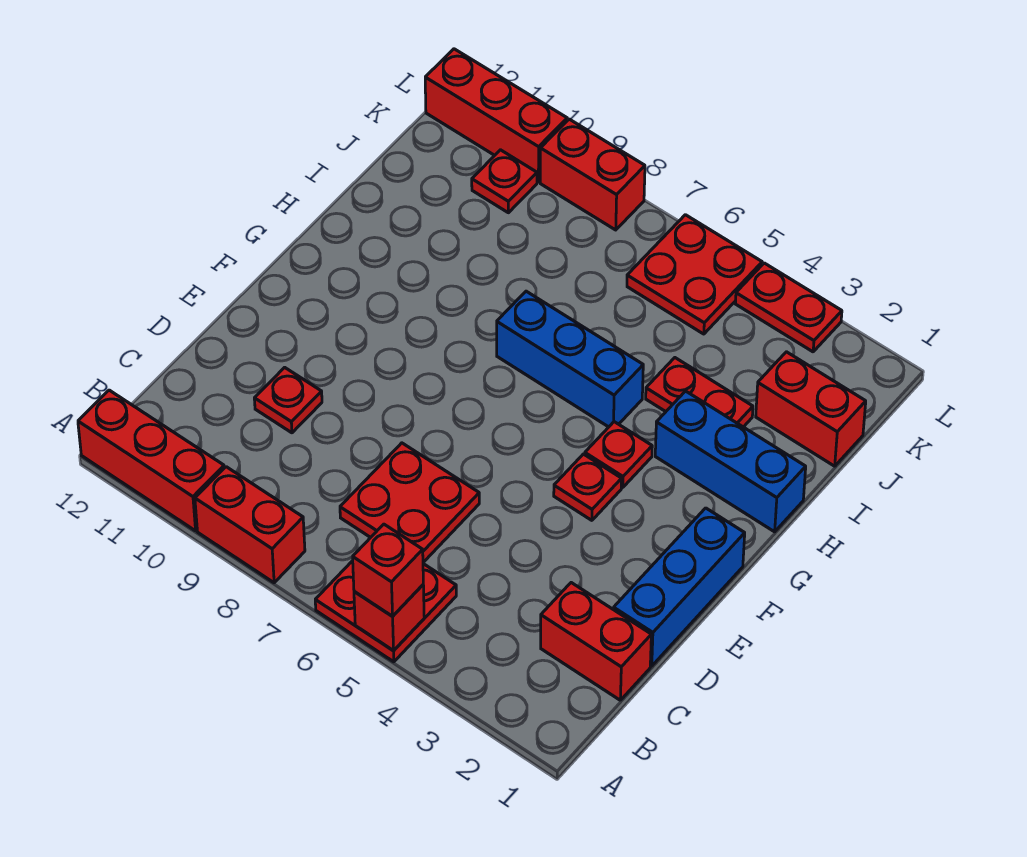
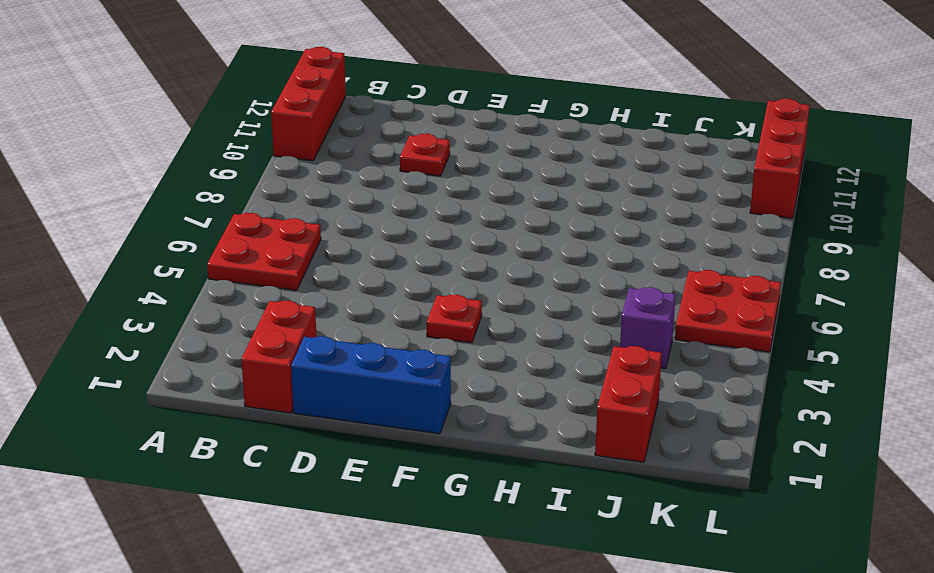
purple 1x1 brick [620,287,676,368] -> none
none -> red 1x2 brick [195,467,305,583]
none -> red 2x2 plate [340,443,479,562]
none -> red 1x1 plate [585,422,652,487]

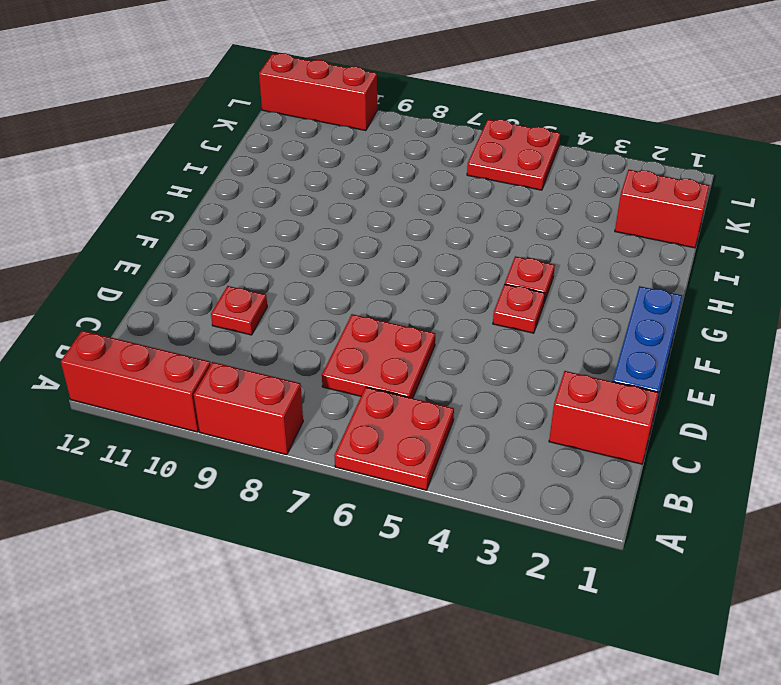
none -> blue 1x3 brick [655,391,806,532]
none -> blue 1x3 brick [497,291,643,427]
none -> red 1x2 plate [646,358,753,427]

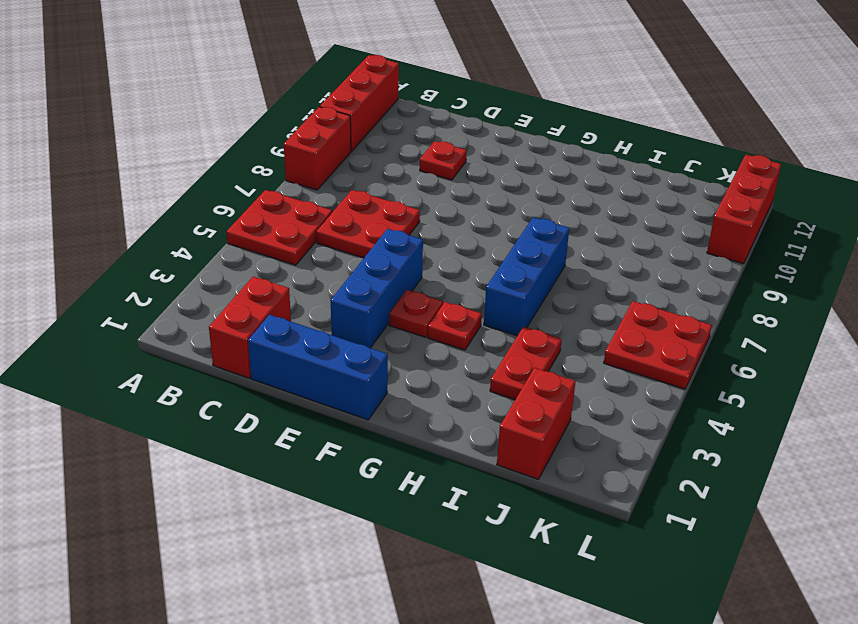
blue 1x3 brick [331,229,423,348] -> blue 1x3 brick moved to [655,391,806,532]
none -> red 1x1 plate [472,150,537,213]
none -> red 1x2 plate [735,263,842,352]
none -> red 1x2 brick [540,119,645,230]

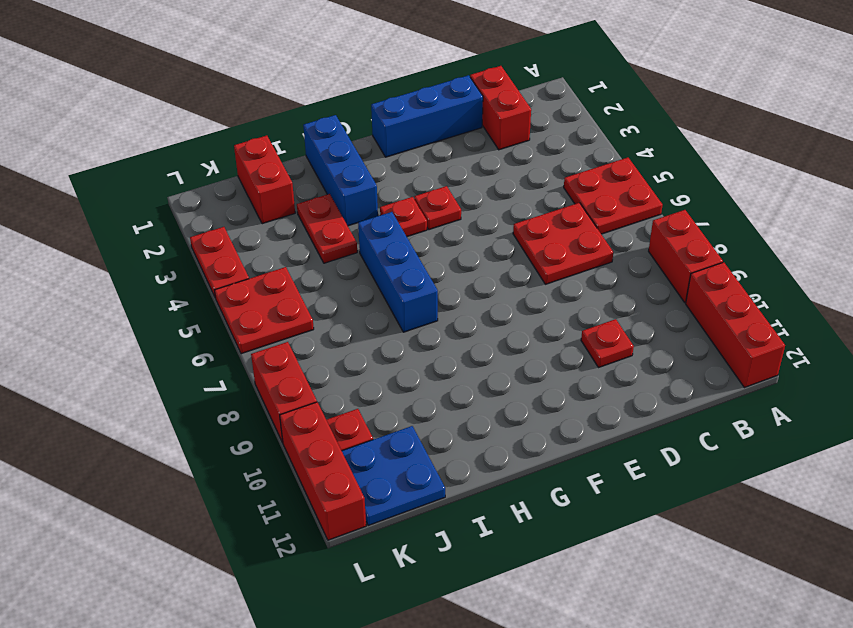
blue 2x2 plate [342,426,445,526] -> none
none -> red 1x1 brick [354,585,424,651]
none -> red 1x1 brick [353,524,423,616]

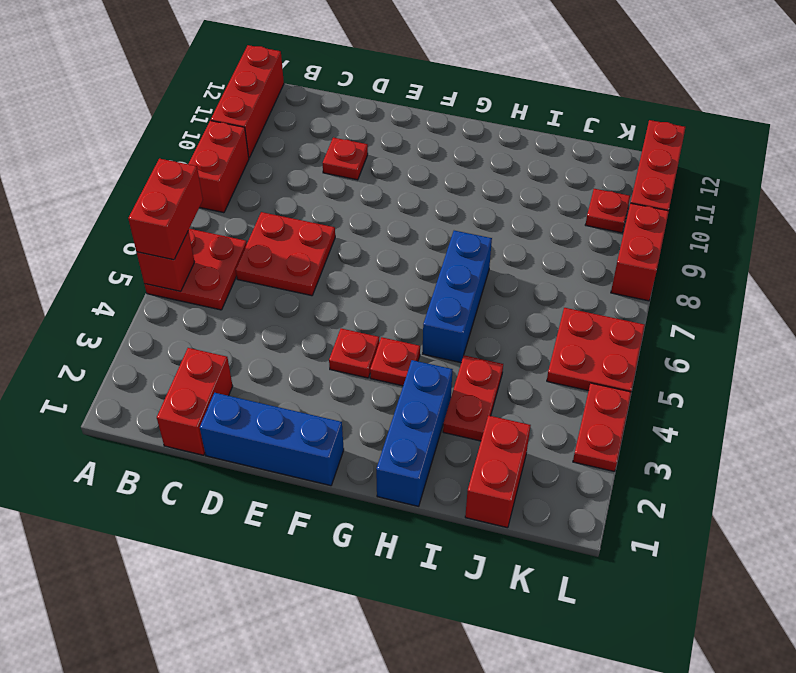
red 1x2 brick [128,159,203,260] -> red 1x1 brick [353,524,423,616]

